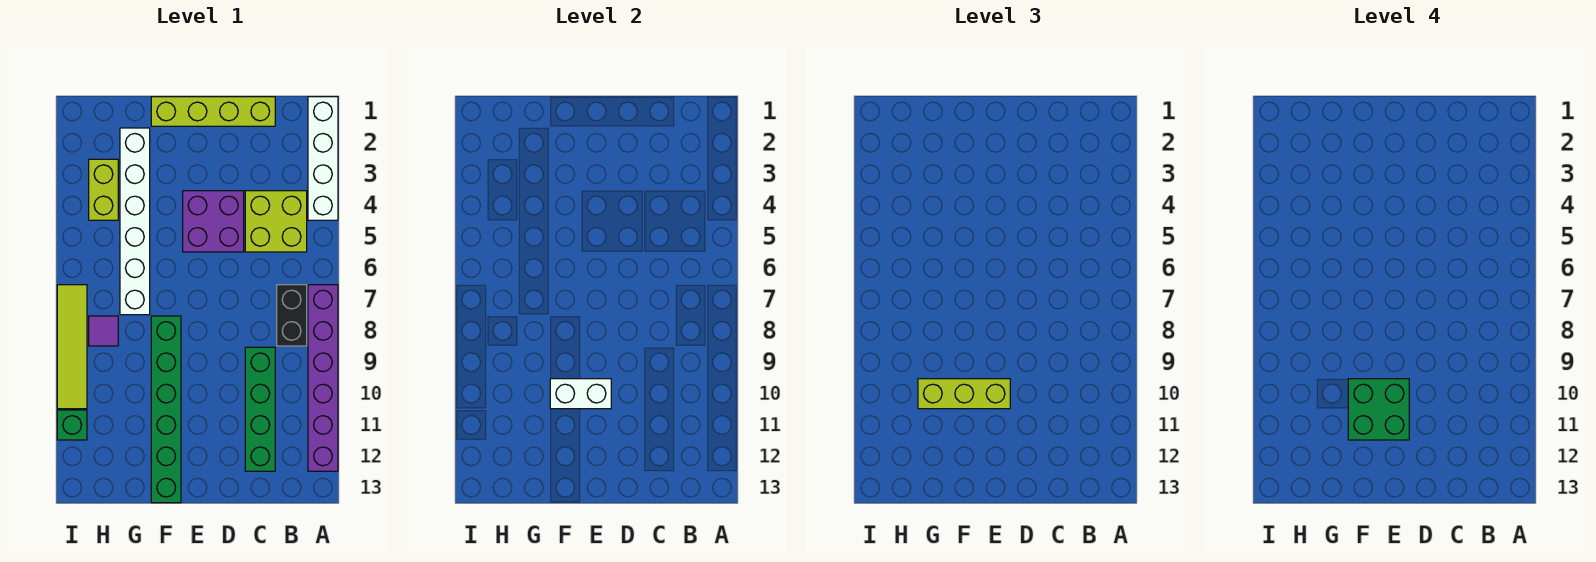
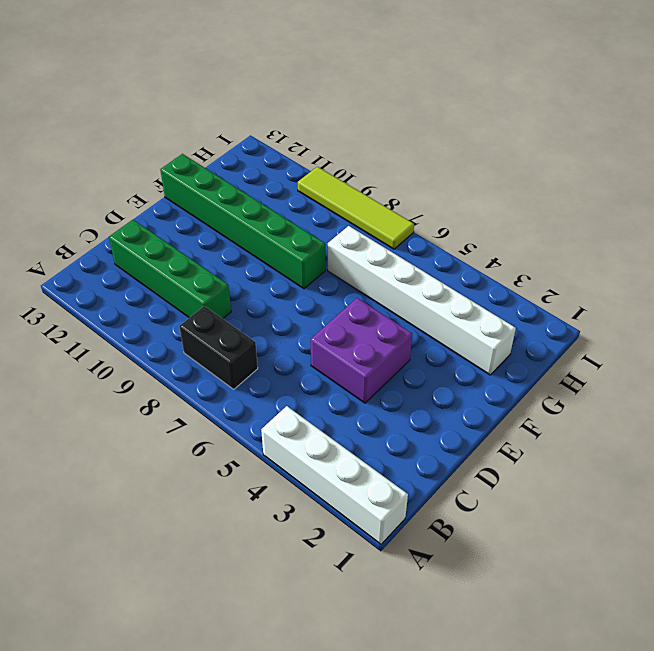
none -> purple 1x6 brick [308,285,338,471]
none -> lime 2x2 brick [245,191,307,252]
none -> lime 1x4 brick [151,97,275,126]

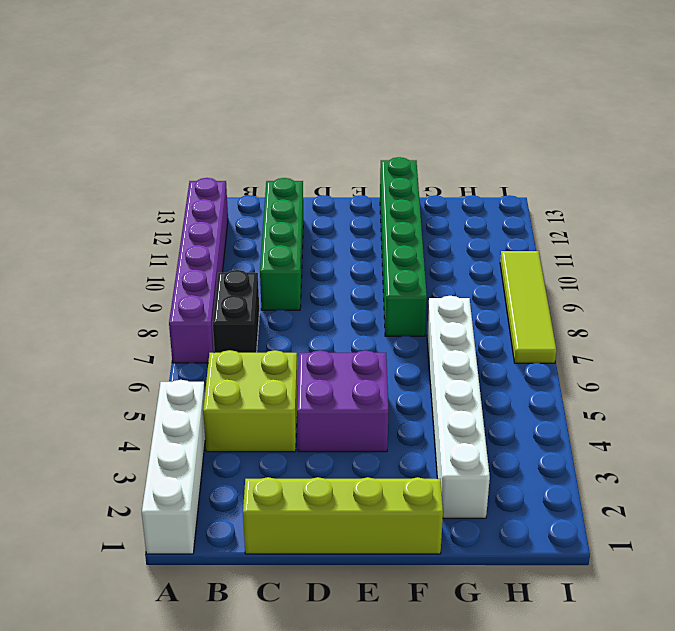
none -> lime 1x2 brick [89,159,118,220]
none -> purple 1x1 tile [89,316,118,346]
none -> green 1x1 brick [57,410,87,440]

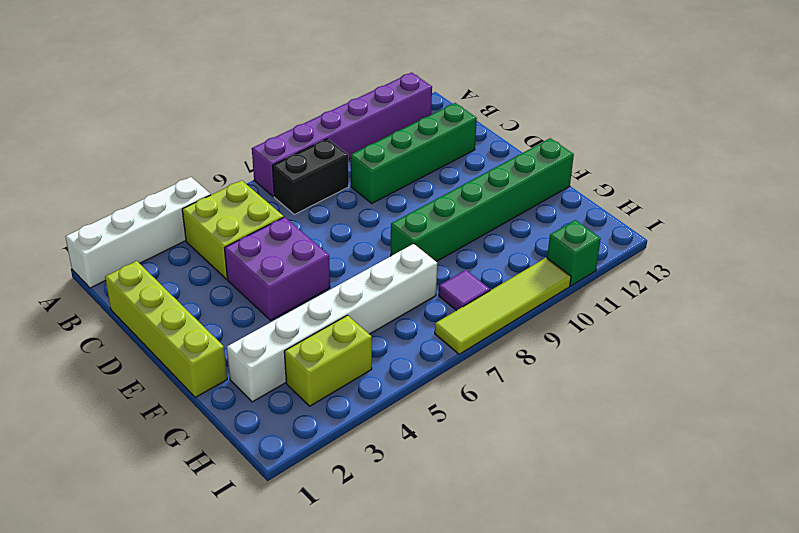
none -> white 1x2 brick [550,379,611,409]
none -> lime 1x3 brick [918,379,1010,409]
none -> green 2x2 brick [1348,379,1409,440]

